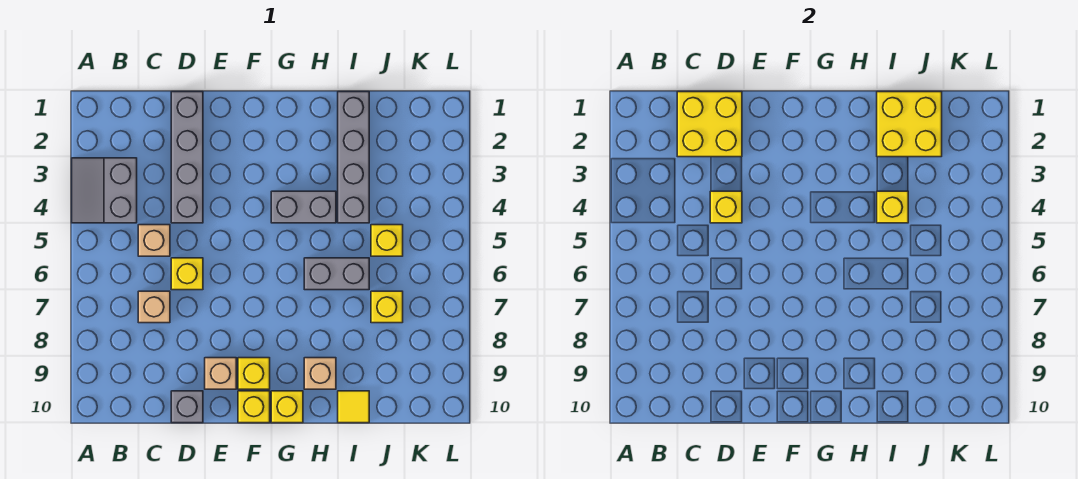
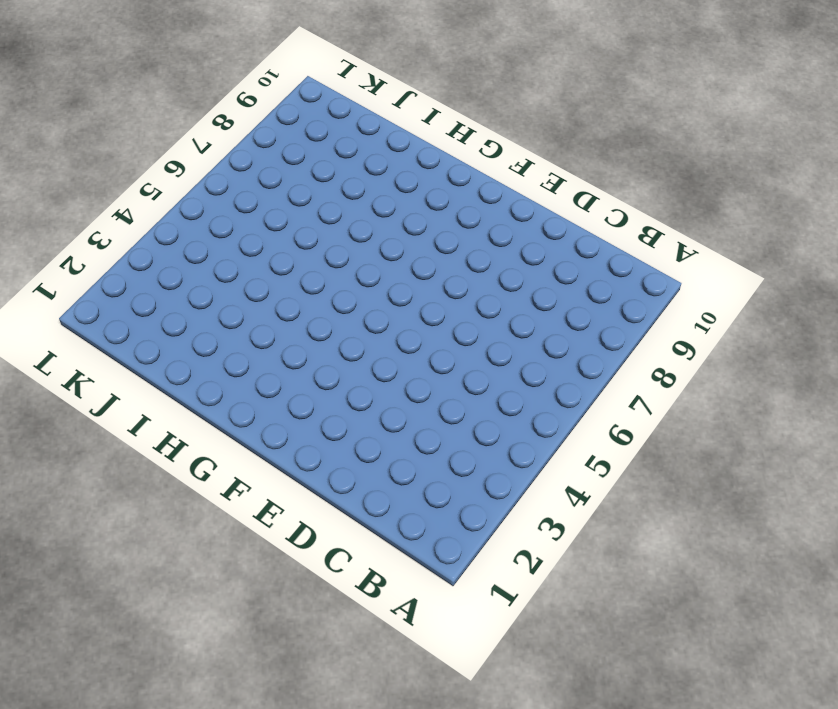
none -> grey 2x2 slope [72,158,137,223]
none -> tan 1x1 brick [138,225,170,256]
none -> tan 1x1 brick [138,291,170,323]

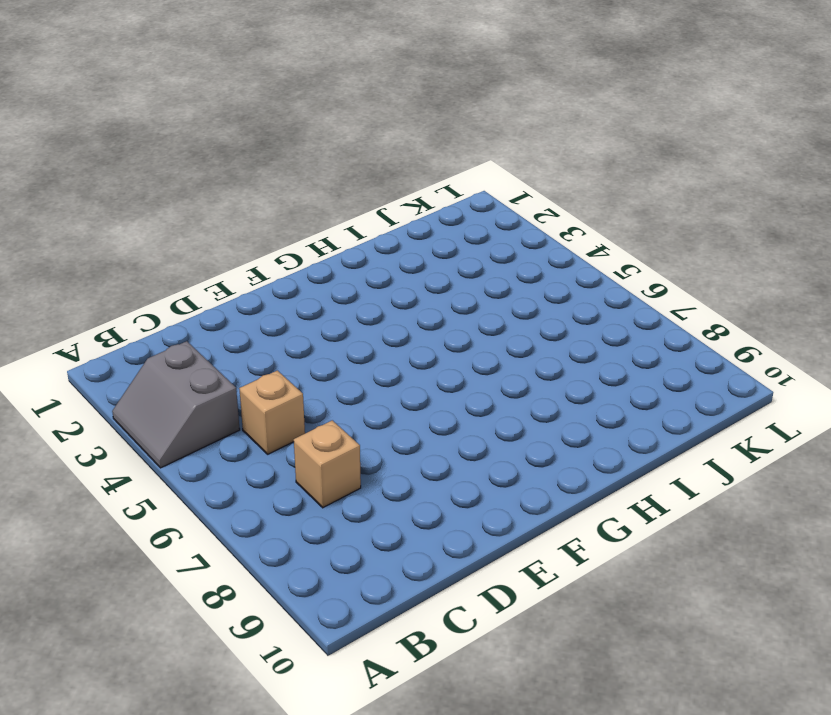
none -> grey 1x4 brick [171,92,203,223]
none -> yellow 1x1 brick [171,258,203,290]
none -> grey 1x1 brick [171,391,203,423]

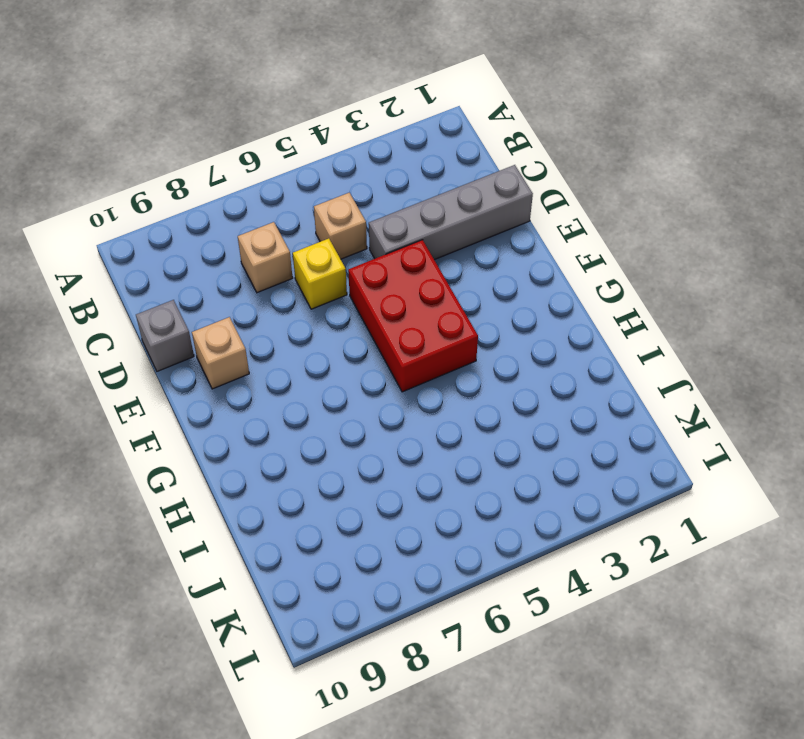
red 2x3 brick [348,240,478,392] -> grey 1x2 brick [271,191,336,223]
none -> grey 2x2 slope [72,158,137,223]
none -> yellow 1x1 brick [238,358,270,389]
none -> yellow 1x1 brick [238,391,270,423]

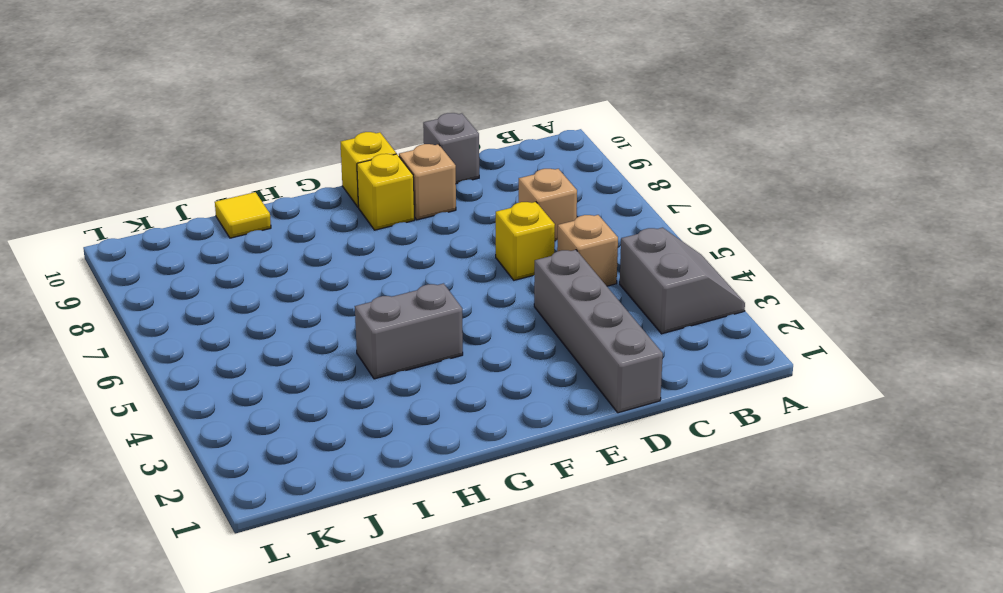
none -> yellow 1x1 brick [271,391,303,423]
none -> grey 1x2 brick [304,258,369,290]
none -> tan 1x1 brick [304,358,336,389]

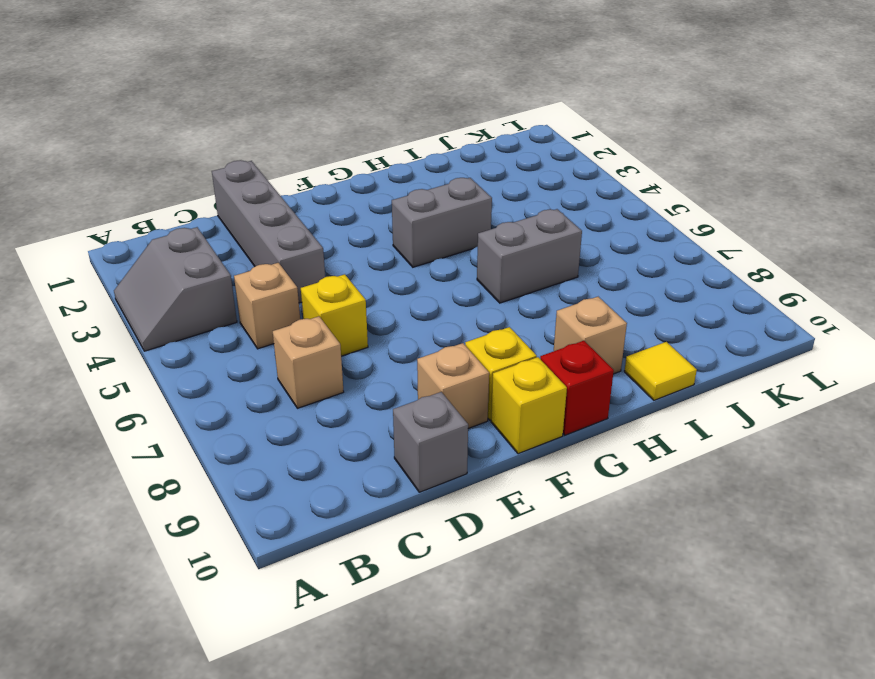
red 1x1 brick [540,341,614,435] -> yellow 1x1 brick [271,391,303,423]
none -> grey 1x4 brick [338,92,369,223]
none -> yellow 1x1 brick [371,225,403,256]
none -> yellow 1x1 brick [371,291,403,323]

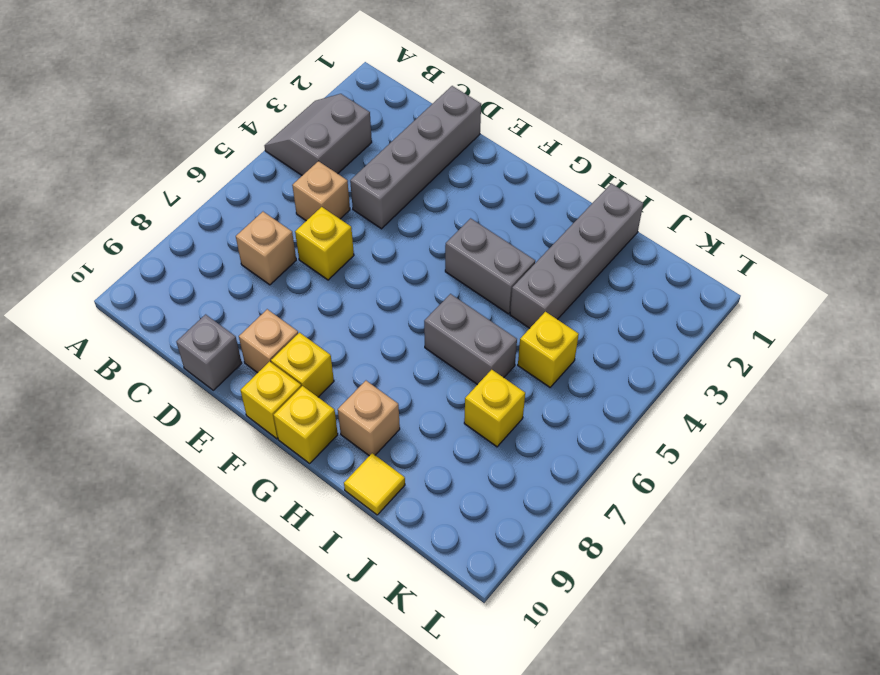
none -> yellow 2x2 brick [677,92,742,157]
none -> yellow 1x1 brick [710,191,742,223]
none -> yellow 2x2 brick [877,92,942,157]

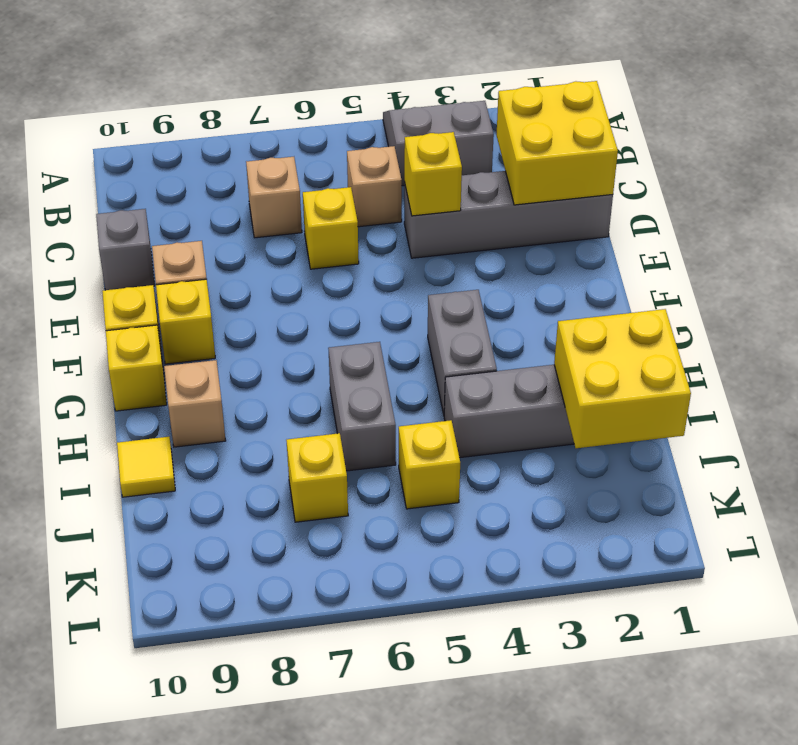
none -> yellow 1x1 brick [877,191,908,223]

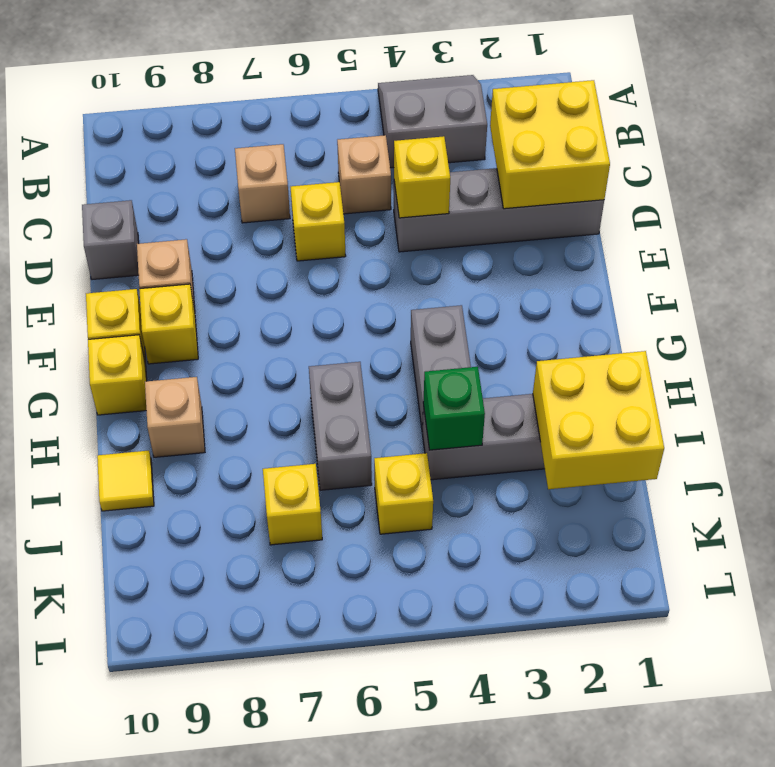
green 1x1 brick [423,367,485,450] -> yellow 1x1 brick [877,191,908,223]

